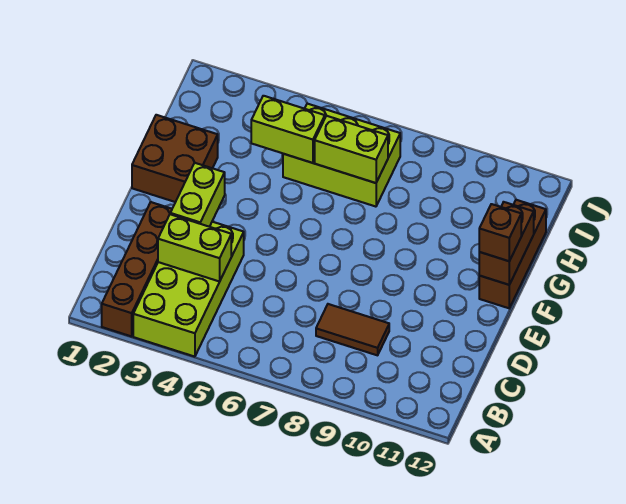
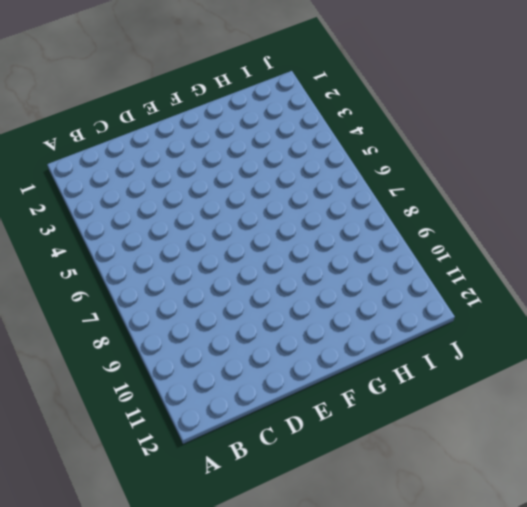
none -> brown 1x4 brick [102,202,172,336]
none -> lime 2x4 brick [133,222,244,357]
none -> brown 1x2 tile [316,304,389,355]

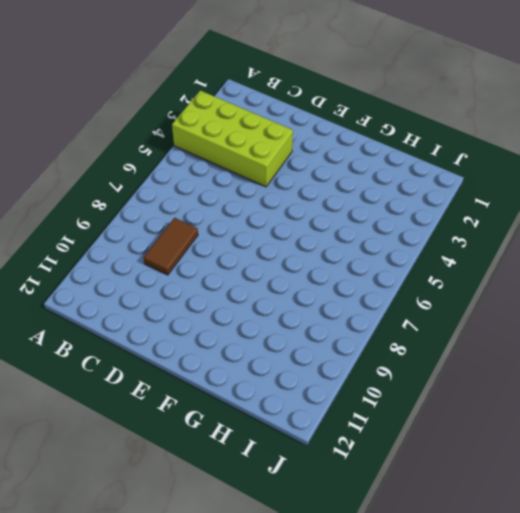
none -> brown 1x4 brick [102,202,172,336]
none -> brown 2x2 brick [132,115,218,202]
none -> brown 1x3 brick [479,200,546,308]

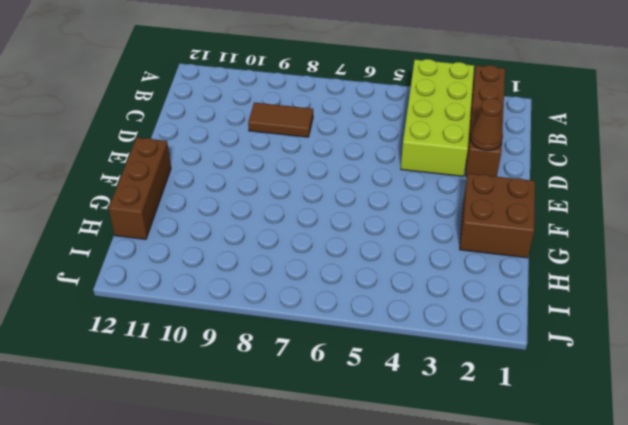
brown 1x1 cone [470,98,503,150] -> none
none -> lime 2x3 brick [283,104,400,207]
none -> lime 1x2 brick [158,214,231,281]
none -> lime 1x2 brick [170,163,225,227]

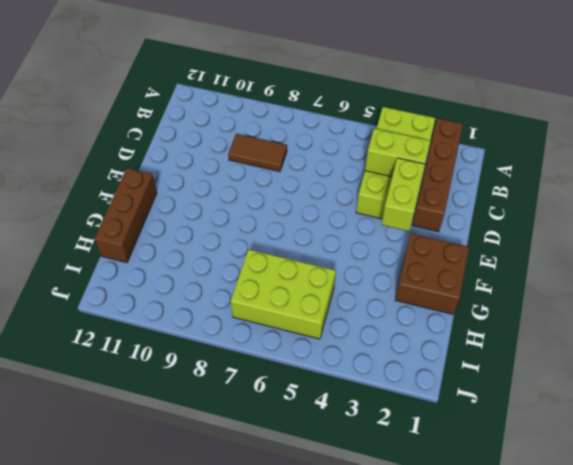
none -> brown 1x2 brick [479,202,534,285]
none -> lime 1x2 brick [251,96,325,163]
none -> lime 1x2 brick [315,116,388,183]

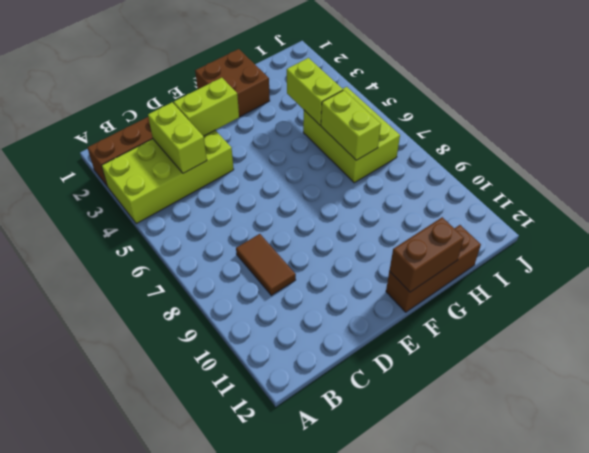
none -> brown 1x1 brick [479,204,521,261]

